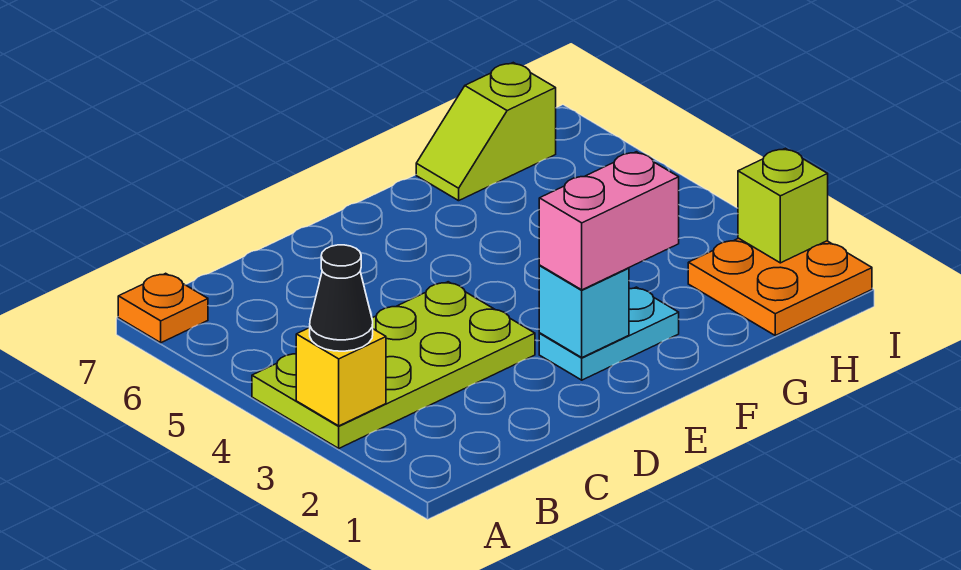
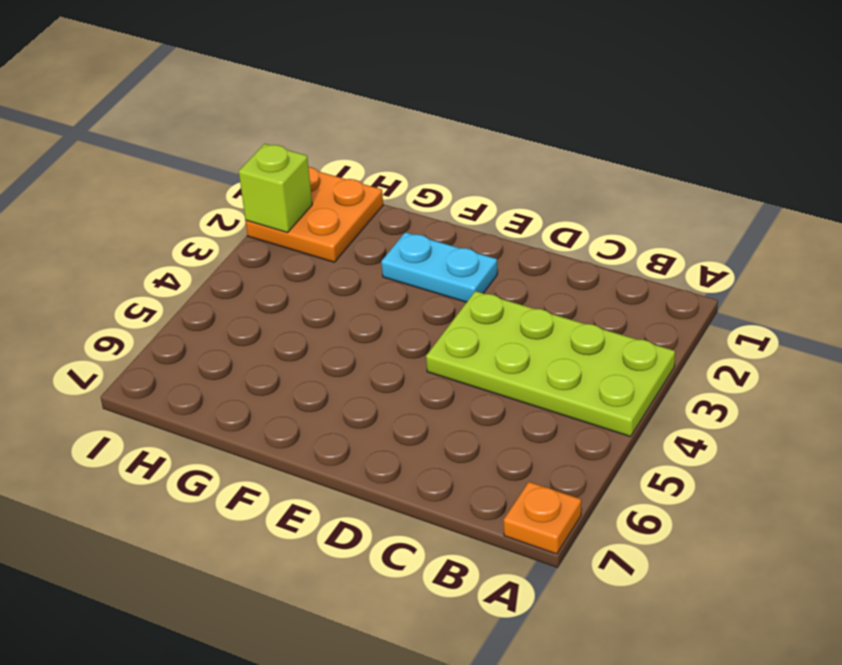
none -> lime 1x2 slope [416,63,556,201]
none -> yellow 1x1 brick [296,328,386,426]

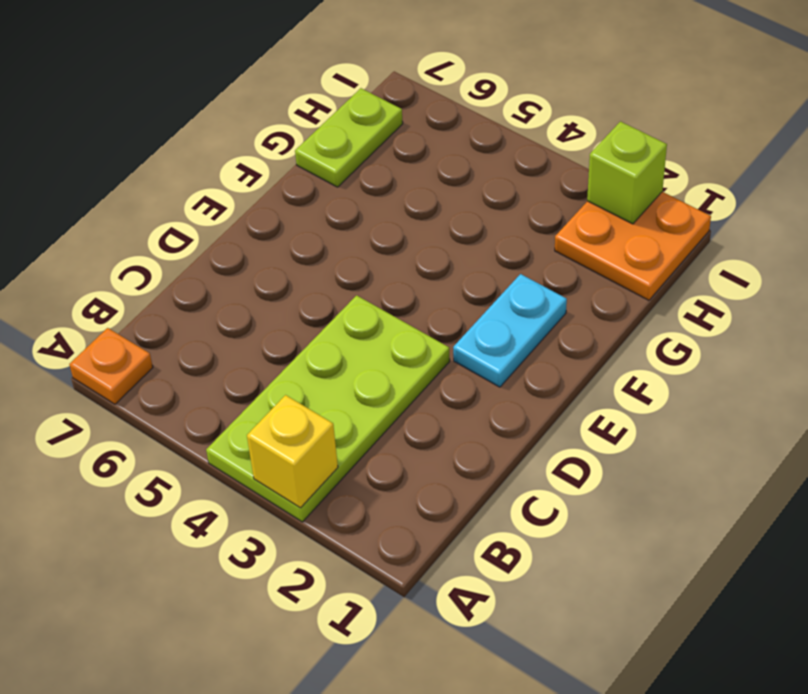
lime 1x2 plate [295,88,403,187] -> lime 1x2 slope [416,63,556,201]
none -> cyan 1x1 brick [539,266,629,357]
none -> black 1x1 cone [309,245,373,351]

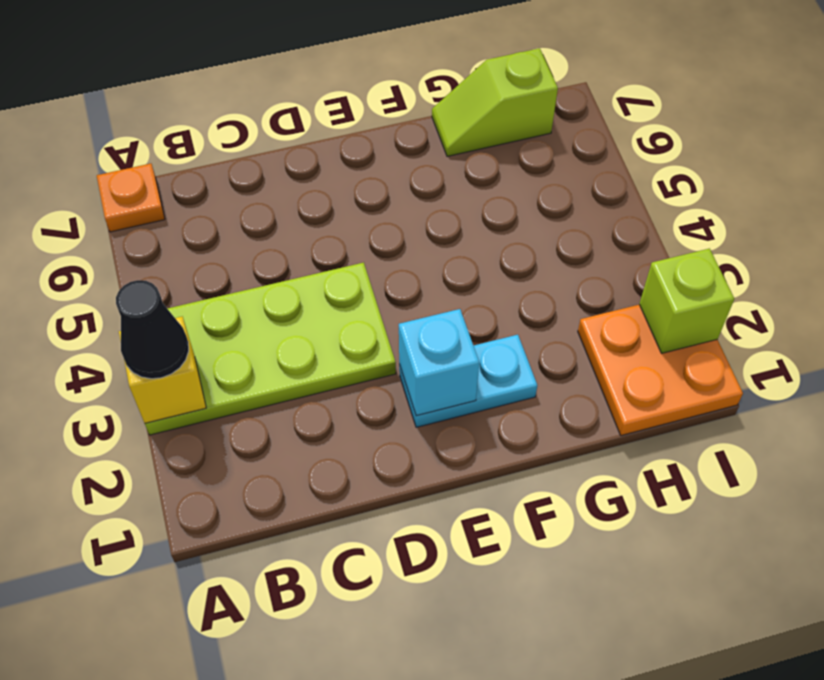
none -> pink 1x2 brick [539,152,679,290]

